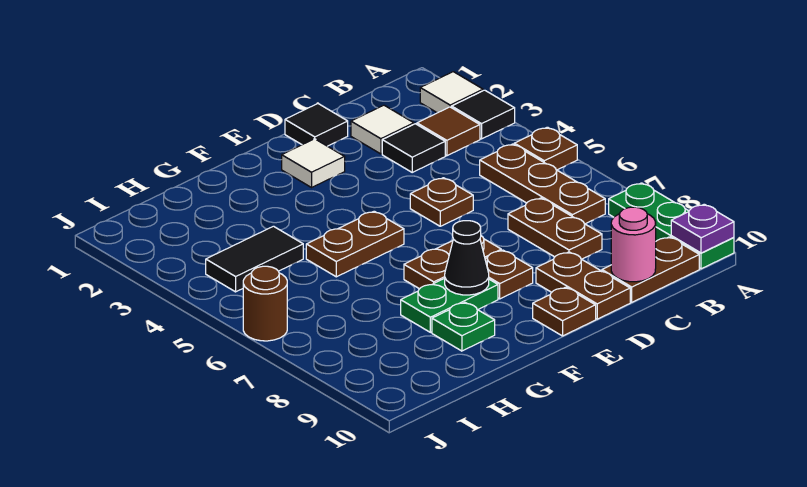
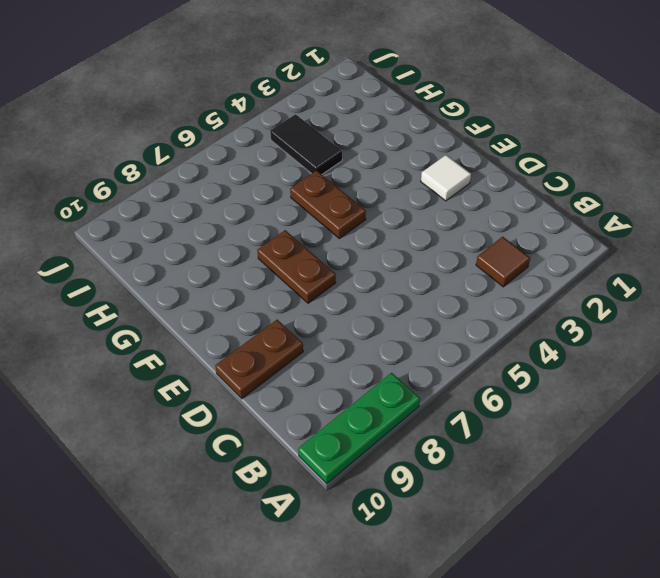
none -> white 1x1 tile [420,72,483,113]
none -> black 1x1 tile [452,90,515,139]
none -> brown 1x1 plate [514,127,577,170]

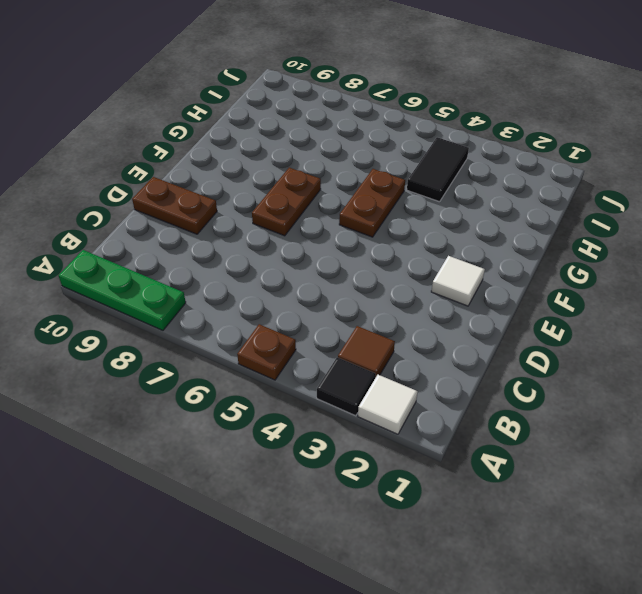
none -> brown 1x3 plate [480,144,605,224]
none -> brown 1x2 plate [602,237,699,302]
none -> white 1x1 tile [351,105,414,154]

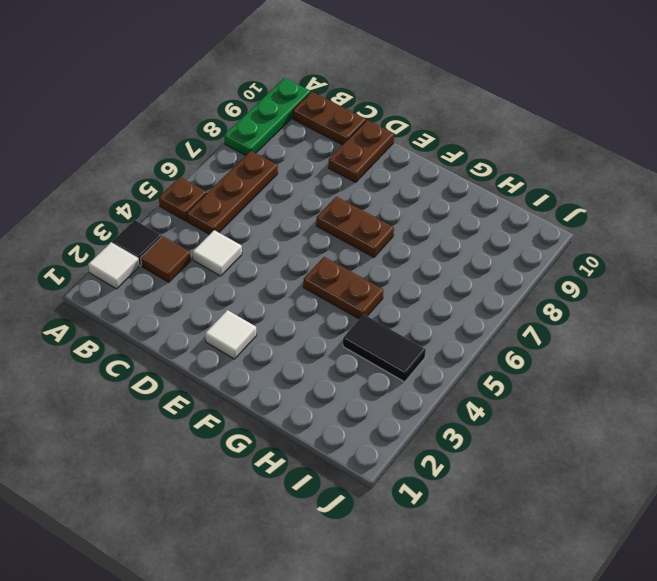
white 1x1 tile [193,230,242,276] -> white 1x1 tile moved to [351,105,414,154]
none -> black 1x1 tile [382,124,445,172]
none -> brown 1x2 plate [508,198,602,259]
none -> black 1x1 tile [285,104,348,146]

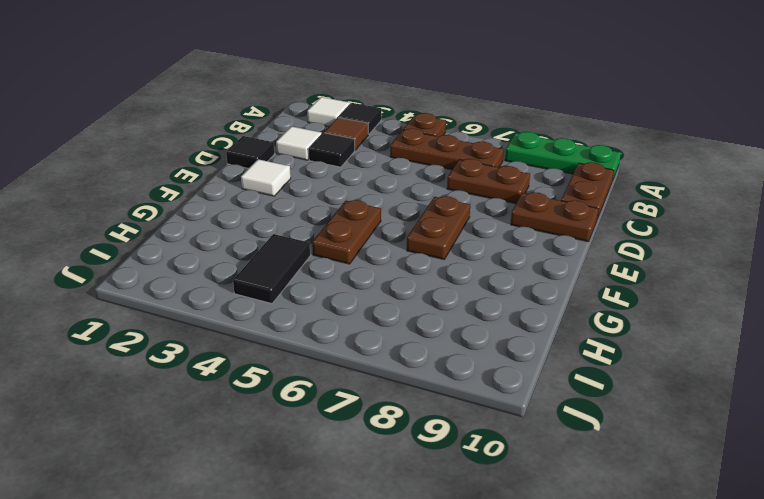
none -> brown 1x1 plate [410,178,473,226]
none -> brown 1x1 plate [485,250,533,299]
none -> brown 1x1 plate [533,287,596,336]

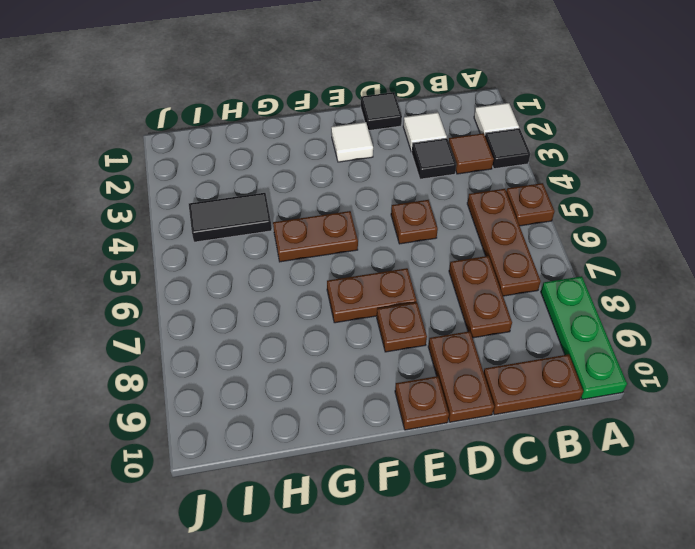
none -> green 1x2 plate [401,278,498,332]
none -> green 1x1 plate [432,302,495,351]
none -> brown 1x1 round brick [243,266,287,341]

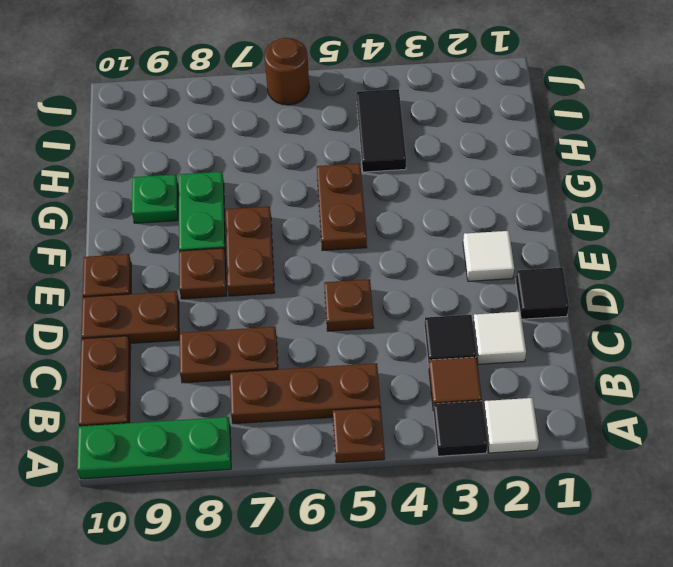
none -> purple 1x1 plate [671,204,734,253]
none -> pink 1x1 round brick [611,207,656,282]
none -> black 1x1 cone [445,221,489,295]

